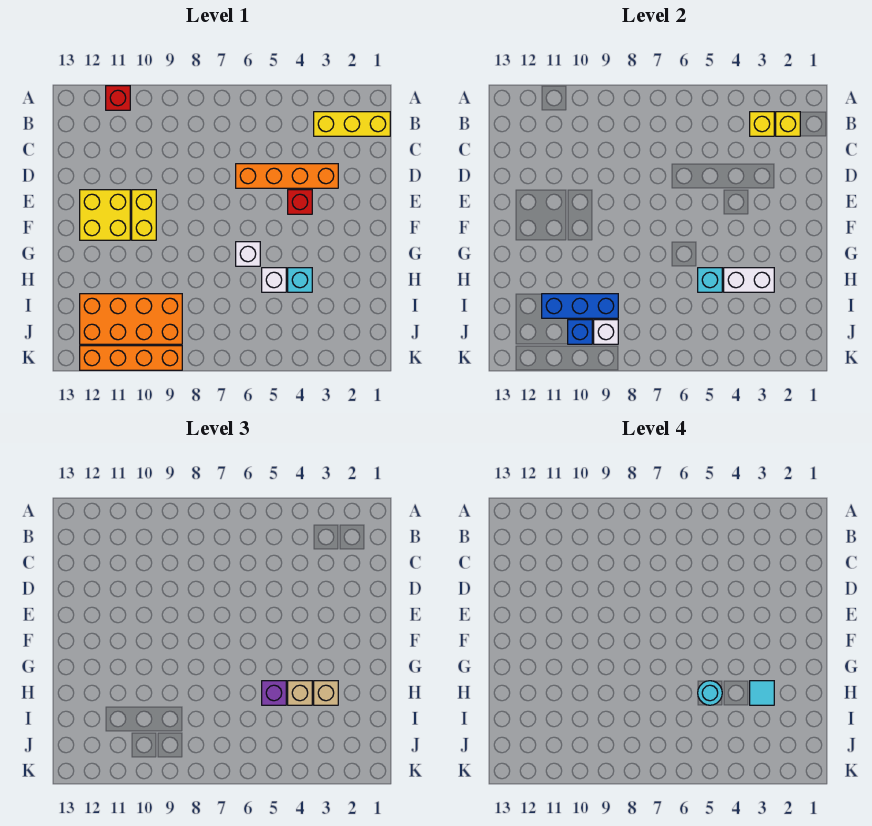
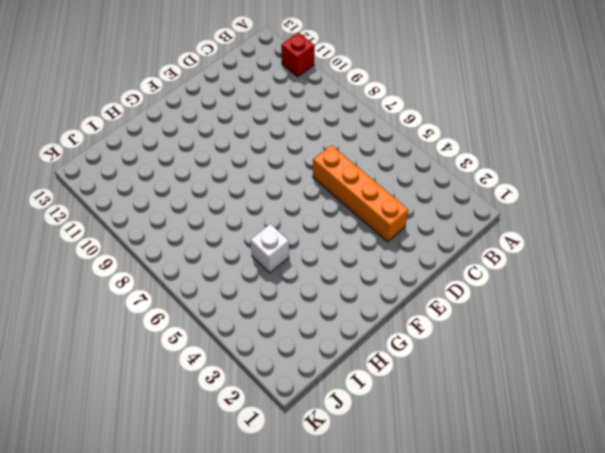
none -> yellow 1x3 brick [314,112,390,136]
none -> red 1x1 brick [288,190,312,214]
none -> yellow 1x2 brick [132,190,156,240]

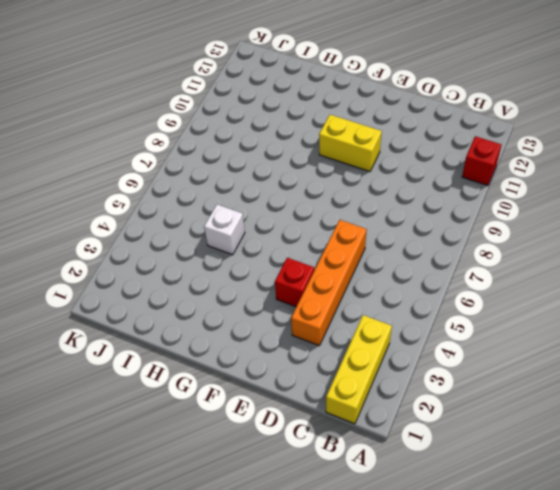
none -> yellow 2x2 brick [80,190,130,240]
none -> white 1x1 brick [236,242,260,266]
none -> cyan 1x1 brick [288,268,312,292]

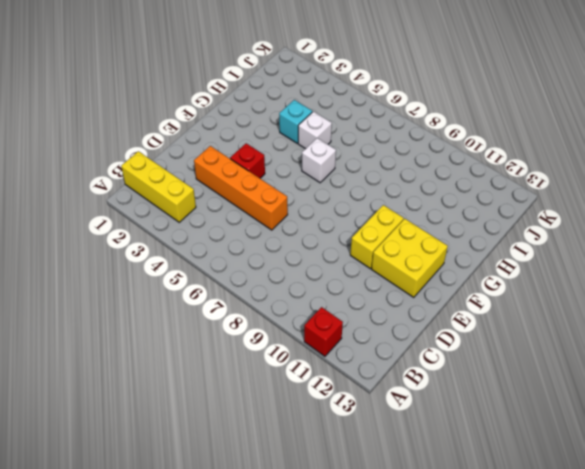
none -> orange 2x4 brick [80,294,182,344]
none -> orange 1x4 brick [80,346,182,370]
none -> yellow 1x1 brick [776,112,800,136]

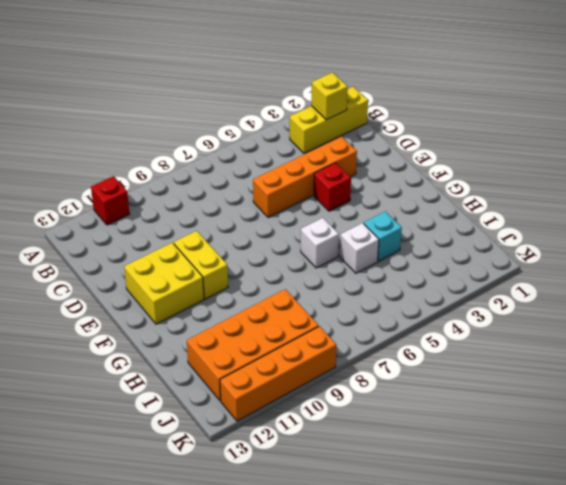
none -> yellow 1x1 brick [750,112,774,136]
none -> white 1x2 brick [724,268,774,292]
none -> cyan 1x1 brick [698,268,722,292]

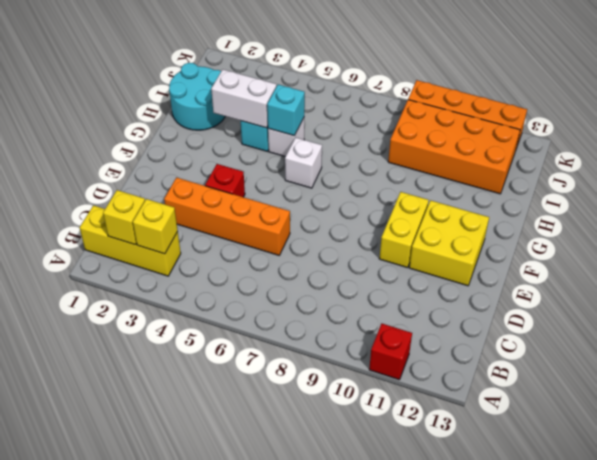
cyan 2x2 round brick [169,63,225,130] -> none
none -> blue 1x3 brick [542,294,618,318]
none -> white 1x1 brick [594,320,618,344]
none -> blue 1x1 brick [568,320,592,344]

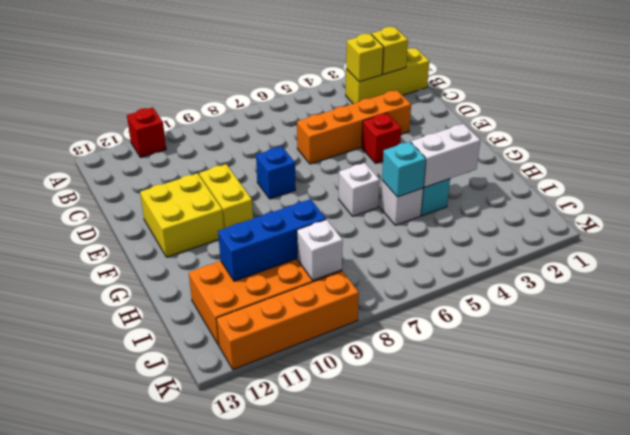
blue 1x1 brick [256,147,296,199] -> blue 1x1 brick moved to [568,320,592,344]
none -> tan 1x1 brick [314,681,338,705]
none -> tan 1x1 brick [288,681,312,705]
none -> purple 1x1 brick [262,681,286,705]

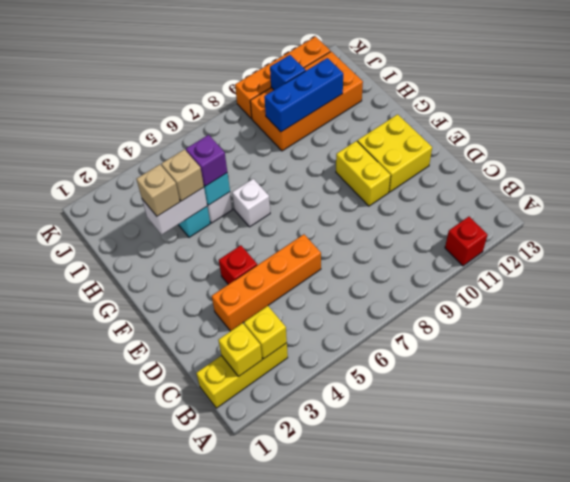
none -> white 1x1 brick [594,320,618,344]
none -> cyan 1x1 tile [750,681,774,705]
none -> cyan 1x1 round brick [698,681,722,705]

